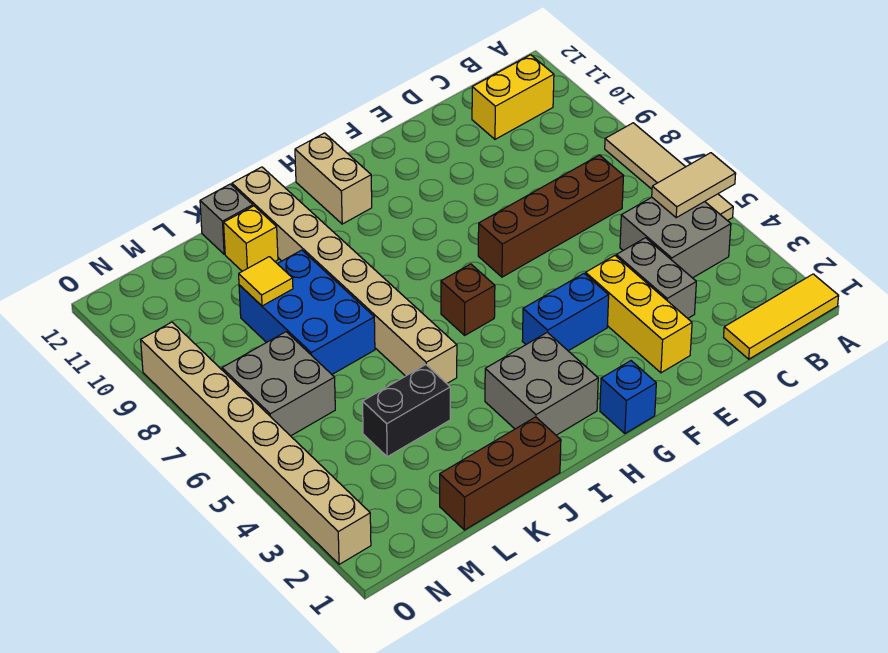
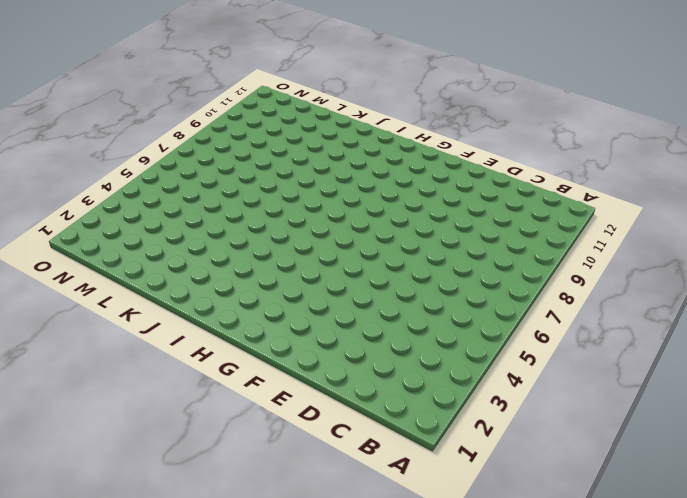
none -> yellow 1x3 tile [724,274,839,359]
none -> tan 1x4 tile [605,123,733,221]
none -> grey 2x2 brick [620,197,731,278]

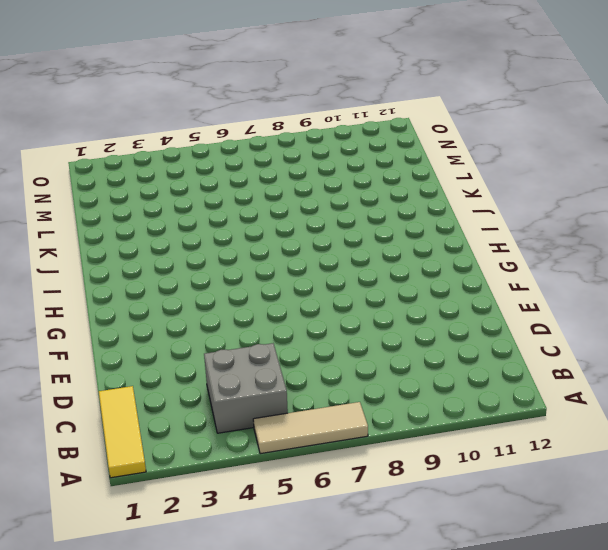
tan 1x3 tile [253,402,368,454] -> tan 1x4 tile [605,123,733,221]
none -> yellow 1x2 brick [472,55,554,139]
none -> brown 1x4 brick [478,155,623,277]
none -> grey 1x2 brick [616,238,696,318]

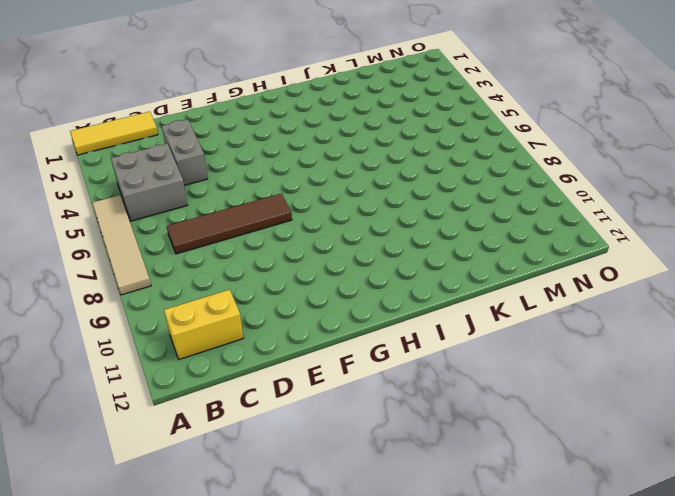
brown 1x4 tile [167,194,292,254] -> brown 1x4 brick [478,155,623,277]
none -> yellow 1x3 brick [586,256,692,373]
none -> blue 1x2 brick [522,274,609,351]
none -> blue 1x1 brick [600,361,656,433]

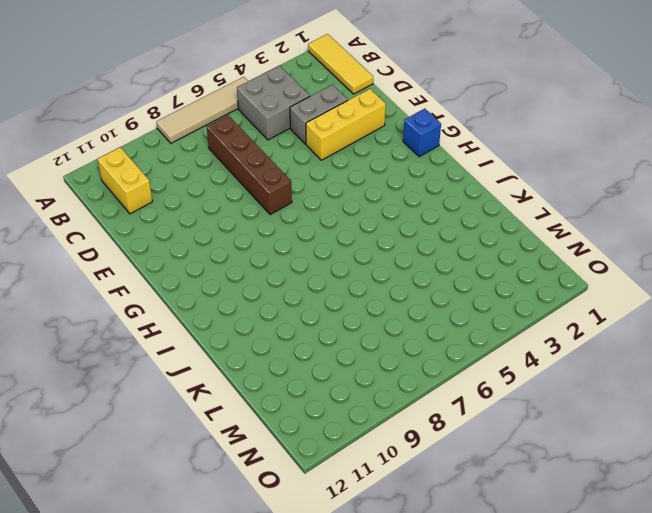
none -> blue 1x2 brick [522,274,609,351]
none -> grey 2x2 brick [485,332,598,435]
none -> brown 1x1 brick [441,264,495,335]

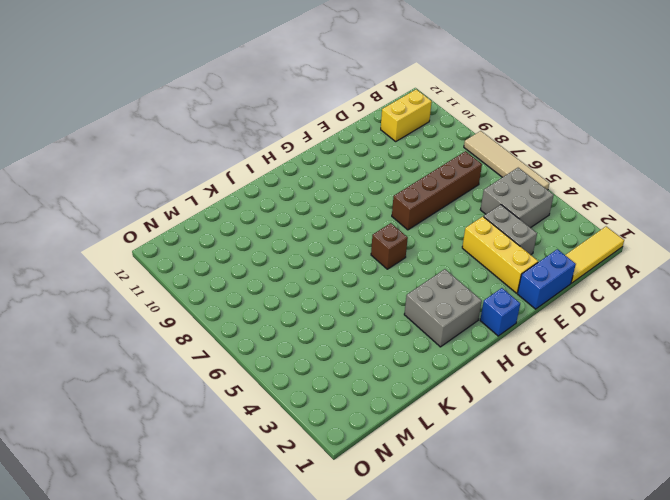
blue 1x2 brick [518,249,576,309] -> blue 1x2 brick moved to [522,274,609,351]
none -> tan 1x2 brick [295,133,372,224]
none -> brown 1x3 brick [440,417,561,530]
none -> tan 1x8 brick [232,167,457,383]

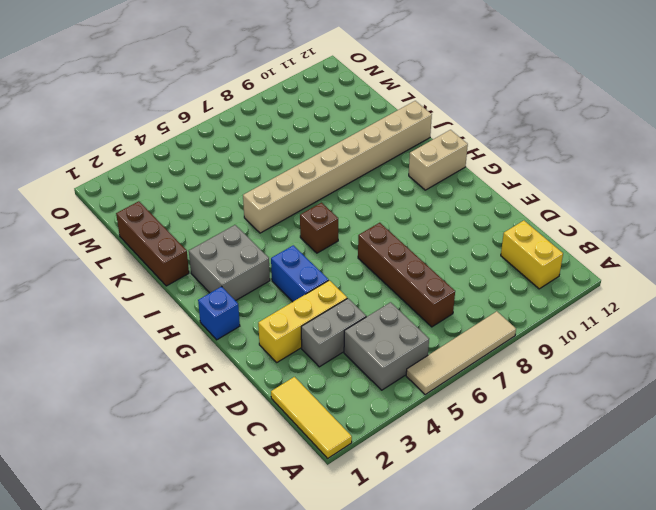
none -> black 1x2 brick [363,365,450,457]
none -> blue 2x3 brick [239,250,375,374]
none -> yellow 1x1 brick [224,206,278,271]

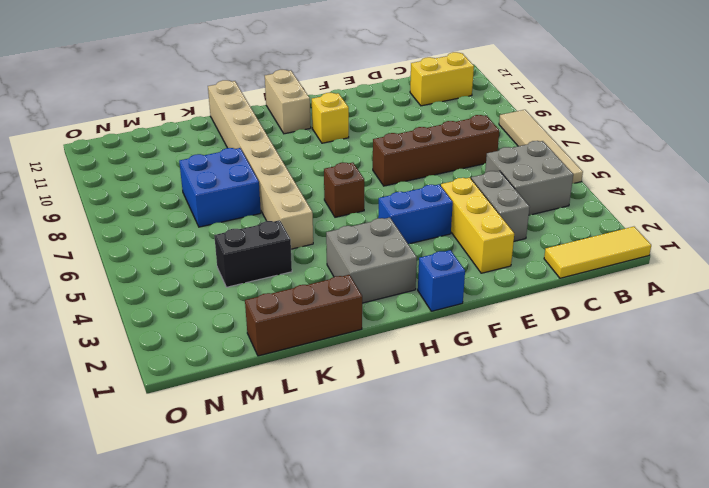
yellow 1x1 brick [312,93,349,143] -> yellow 1x1 brick moved to [224,206,278,271]
blue 2x2 brick [179,148,261,227] -> blue 2x3 brick [239,250,375,374]
none -> grey 1x1 brick [200,184,253,254]
none -> grey 2x2 brick [222,332,335,436]
none -> tan 1x8 brick [141,322,371,564]

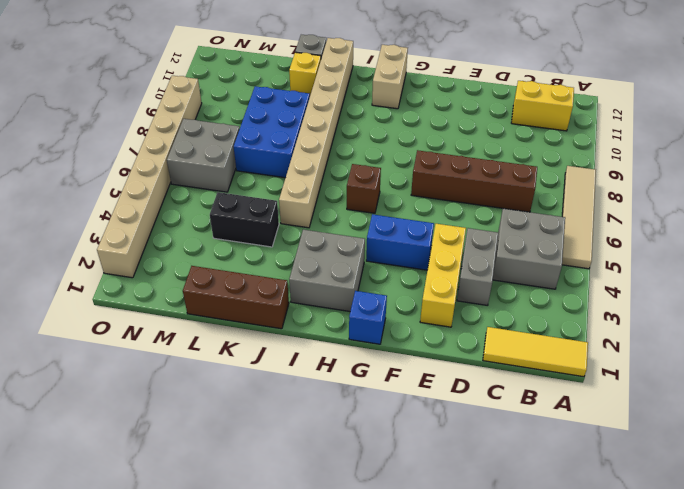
none -> tan 1x2 tile [652,153,736,218]
none -> yellow 1x1 tile [239,257,293,306]

